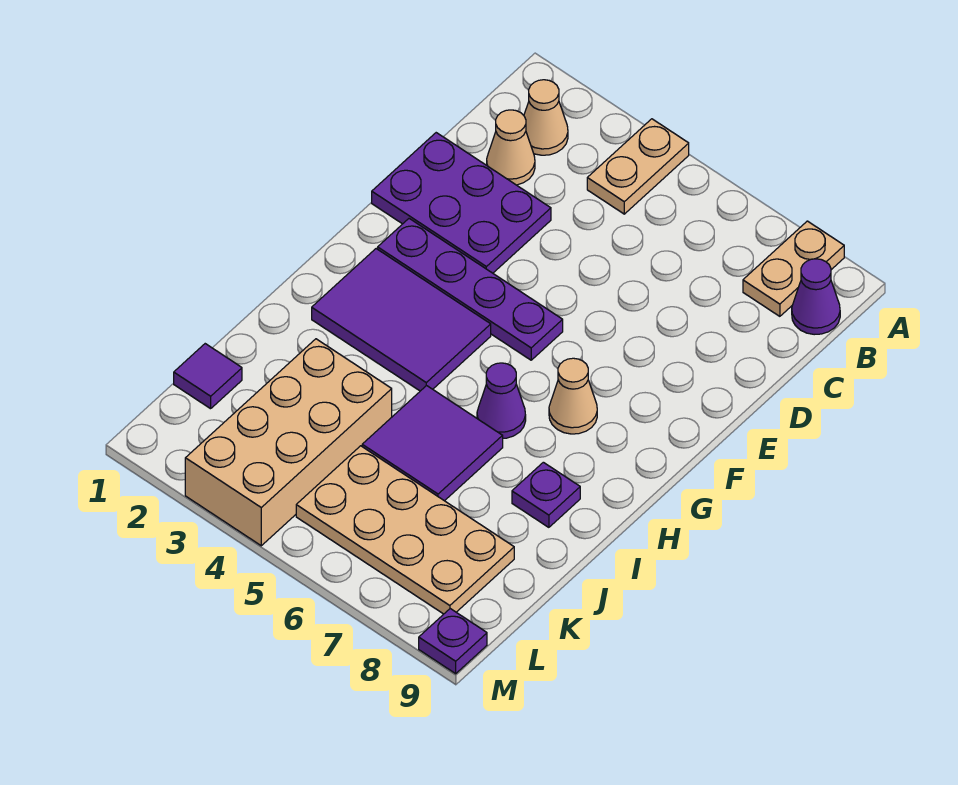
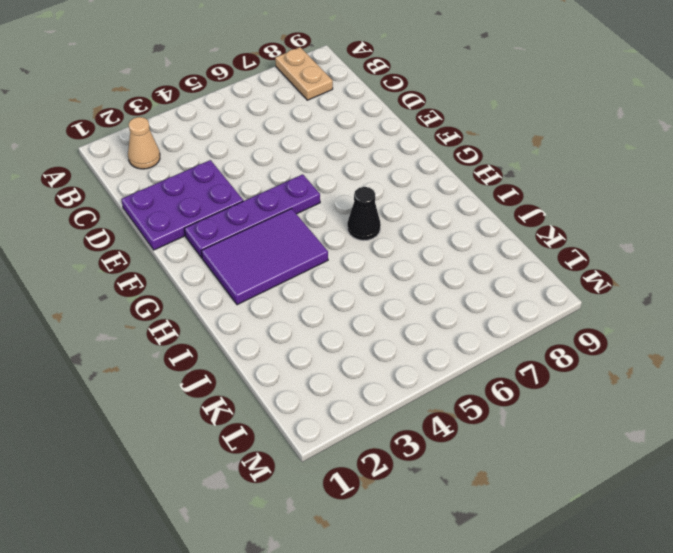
black 1x1 cone [347,187,381,240] -> purple 1x1 cone [477,363,526,438]
none -> tan 1x2 plate [587,119,689,214]
none -> purple 1x1 cone [792,259,840,335]
none -> tan 1x1 cone [487,110,535,185]

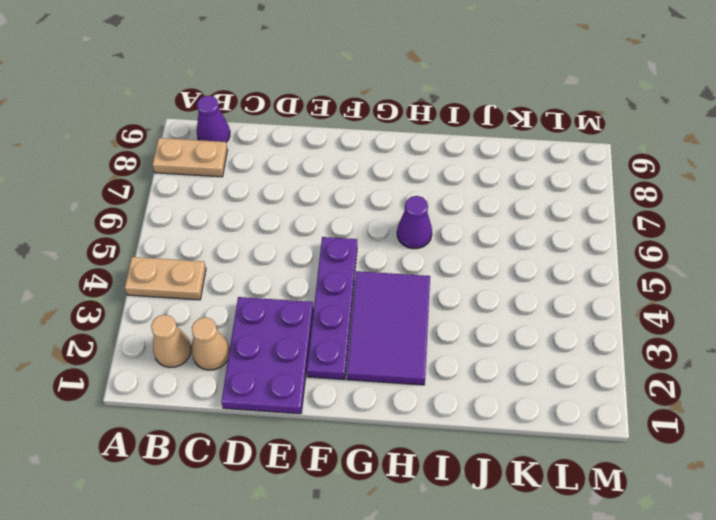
none -> tan 1x1 cone [549,358,597,434]
none -> purple 2x2 tile [362,386,503,501]
none -> purple 1x1 plate [512,462,580,527]

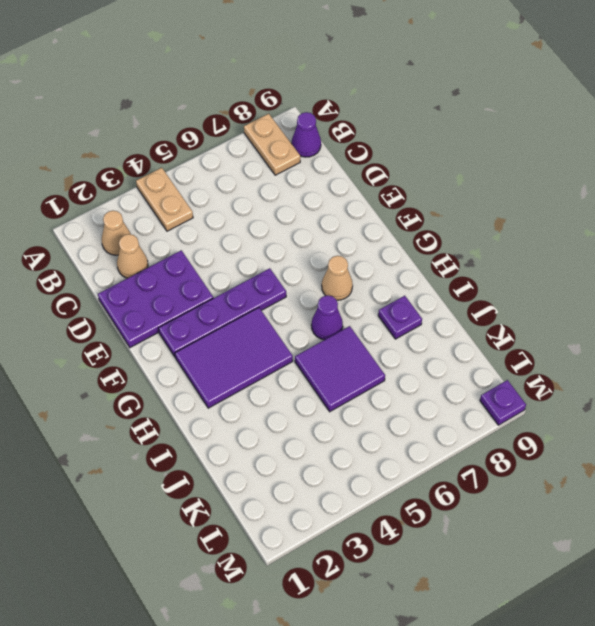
none -> tan 2x4 brick [185,339,392,546]
none -> purple 1x1 tile [174,344,242,409]
none -> tan 2x4 plate [296,446,514,614]

